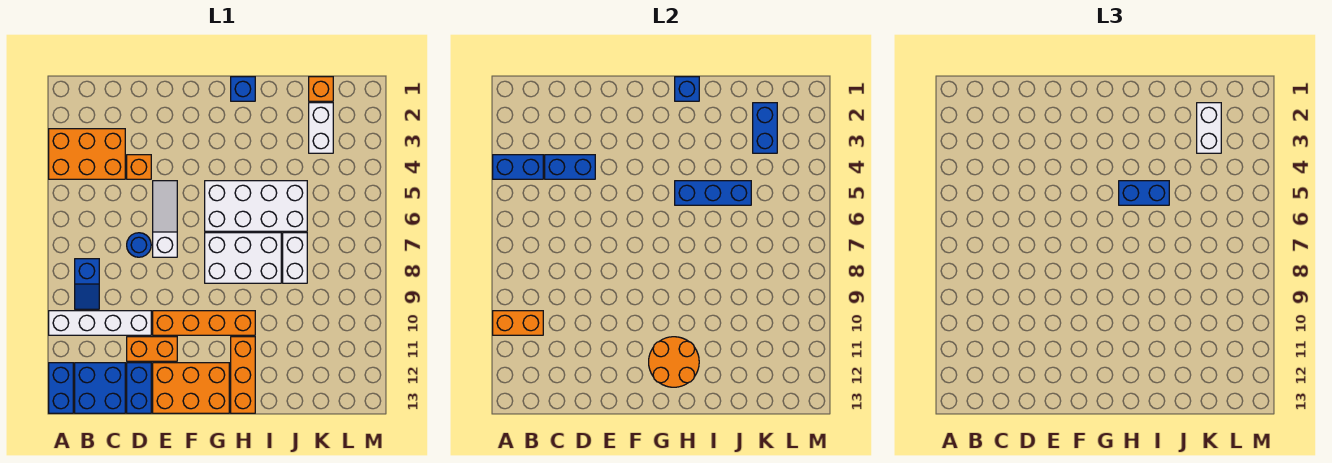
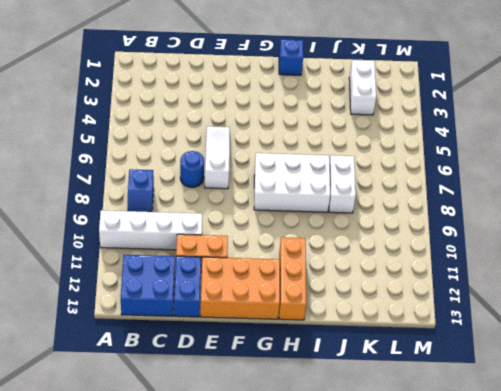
none -> orange 2x3 brick [49,129,125,179]
none -> blue 1x2 brick [49,363,73,413]
none -> orange 1x1 brick [127,155,151,179]

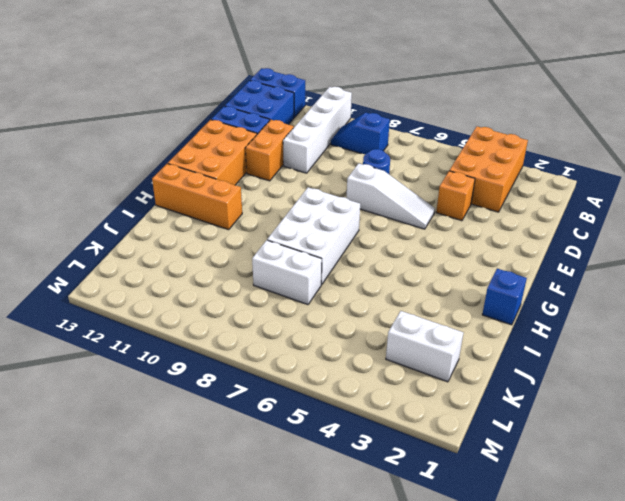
none -> orange 1x4 brick [153,311,255,335]
none -> white 2x4 brick [205,181,307,231]
none -> orange 1x1 brick [309,77,333,101]

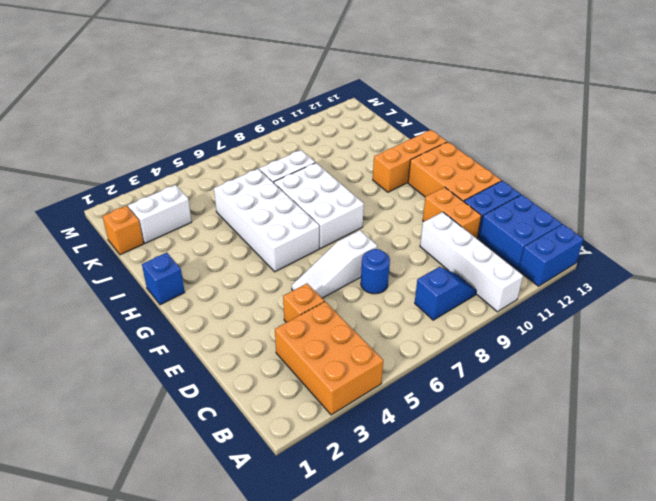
none -> orange 1x4 brick [153,311,255,335]
none -> blue 1x2 brick [493,155,543,179]
none -> orange 1x2 brick [493,311,543,335]

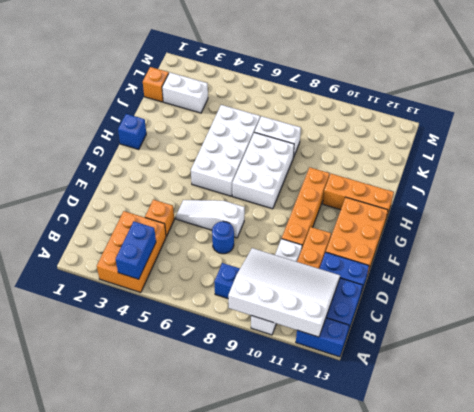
white 3x4 slope [228,248,340,337] -> orange 1x2 brick [493,311,543,335]
none -> blue 1x2 brick [545,155,595,179]
none -> orange 2x2 round brick [649,337,699,387]
none -> blue 1x1 brick [675,77,699,101]

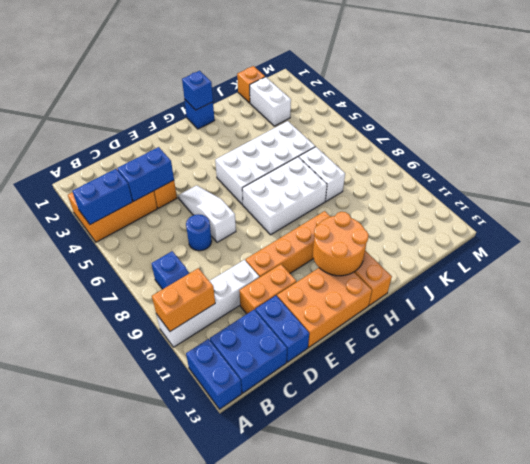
none -> blue 1x3 brick [675,181,751,205]
none -> blue 1x2 brick [753,103,777,153]
none -> blue 1x2 brick [1119,181,1169,205]

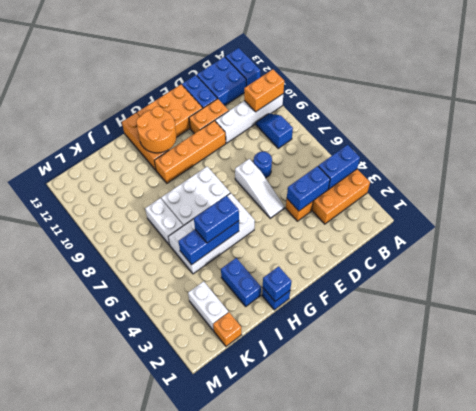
blue 1x2 brick [221,258,261,306] -> blue 1x2 brick moved to [753,103,777,153]
none -> white 1x2 brick [1197,103,1221,153]

